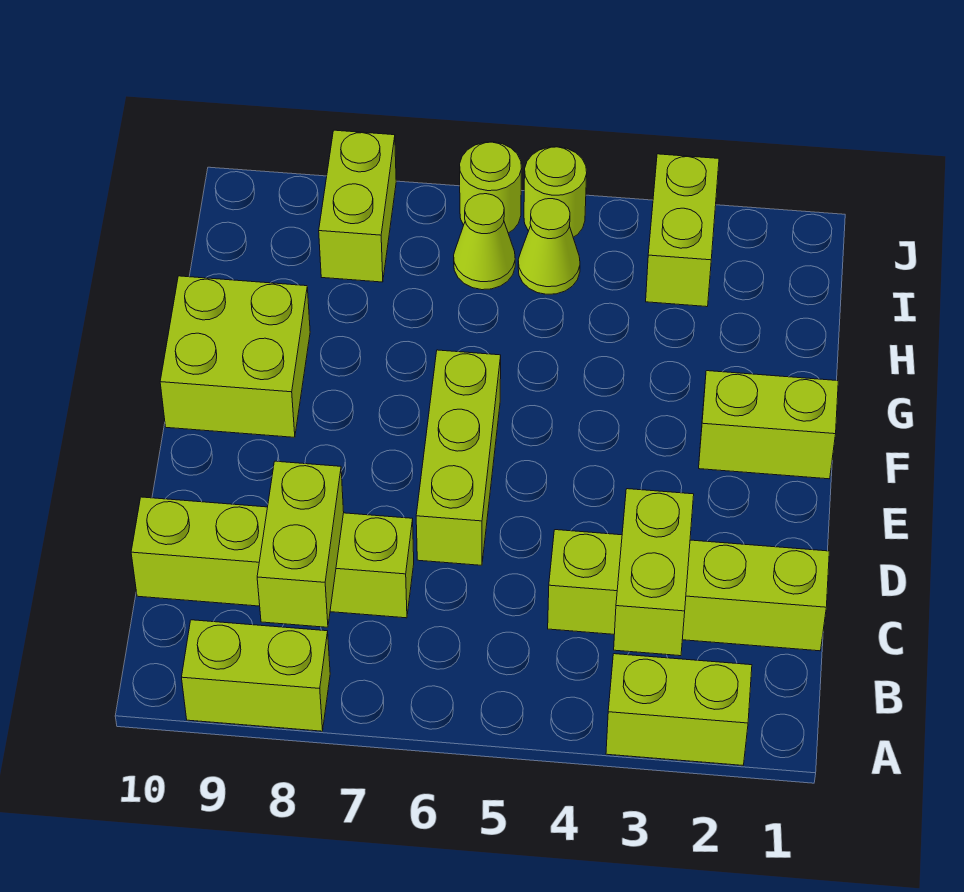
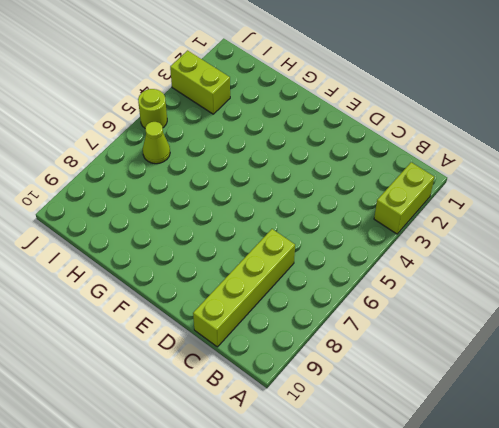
none -> lime 1x2 brick [182,620,330,731]
none -> lime 1x4 brick [548,530,829,651]
none -> lime 1x3 brick [416,350,501,565]

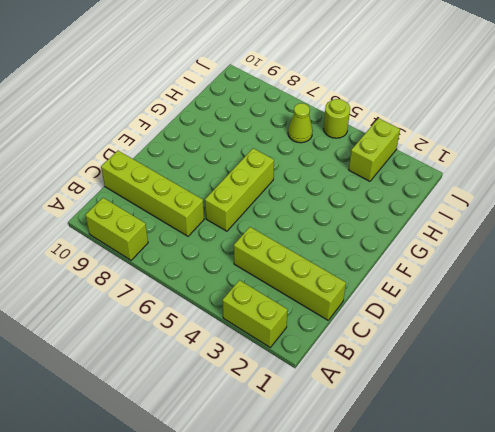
none -> lime 1x2 brick [699,371,838,479]
none -> lime 2x2 brick [160,276,310,437]
none -> lime 1x1 cone [518,199,580,294]

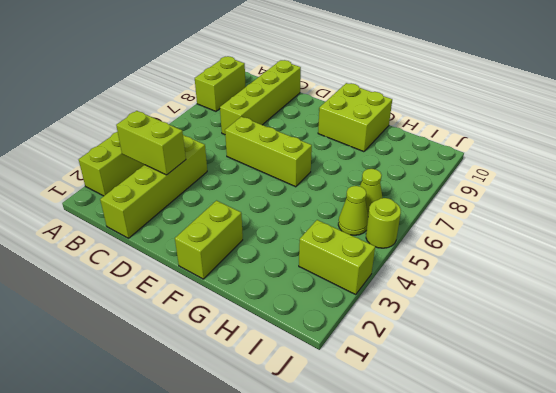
none -> lime 1x2 brick [319,130,396,282]
none -> lime 1x1 round brick [460,142,522,233]
none -> lime 1x2 brick [257,461,344,627]

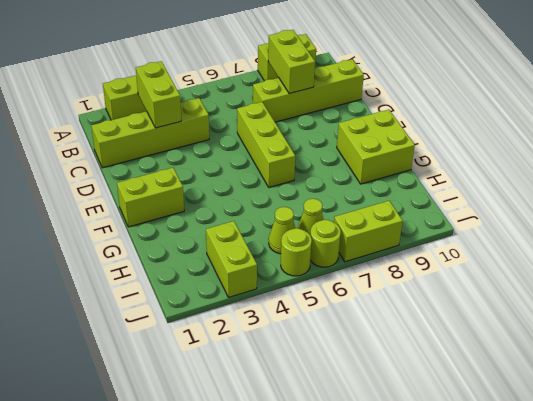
lime 1x2 brick [334,201,403,262] -> lime 1x2 brick turned to [319,130,396,282]

